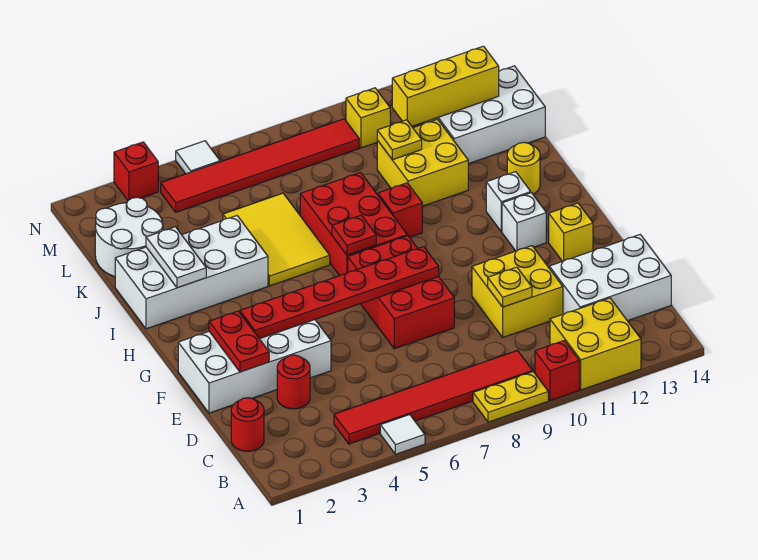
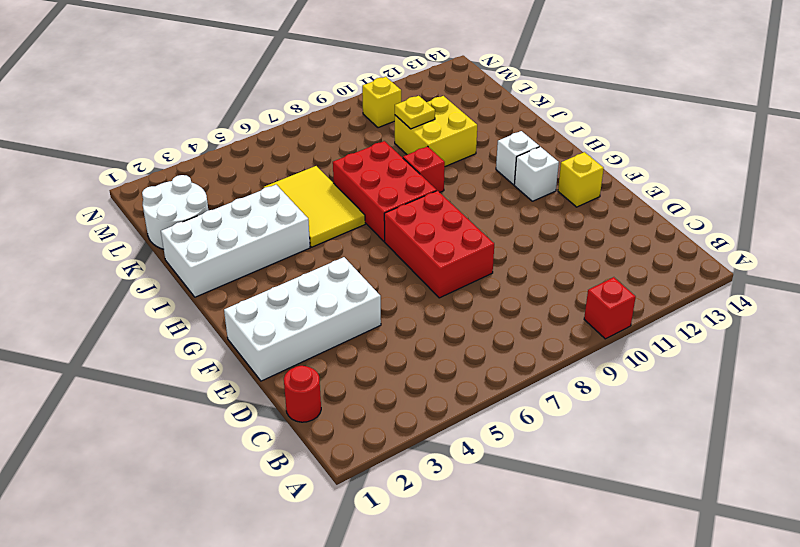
none -> white 1x1 tile [380,415,425,454]
none -> yellow 1x2 plate [473,372,548,422]
none -> yellow 2x2 brick [550,298,641,390]
none -> red 1x6 tile [334,351,533,444]

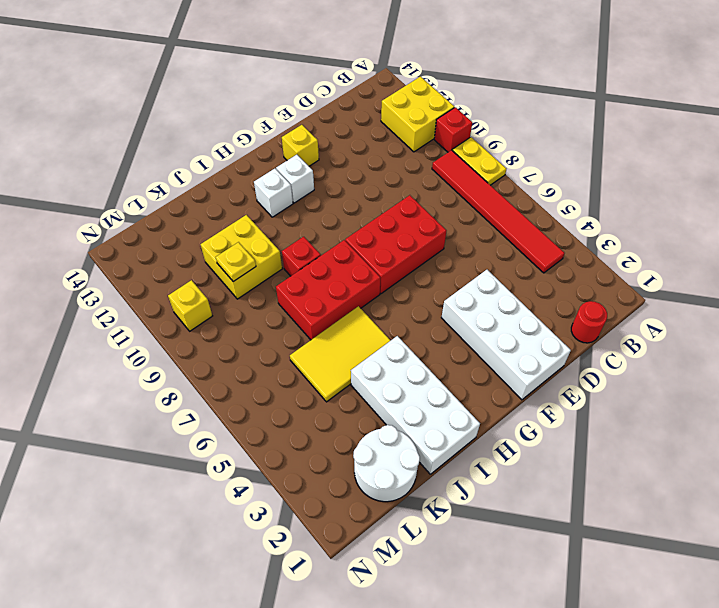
none -> white 1x1 tile [380,415,425,454]
none -> white 2x3 brick [549,234,671,321]
none -> red 1x1 round brick [277,355,310,409]
none -> yellow 2x2 brick [472,246,563,337]

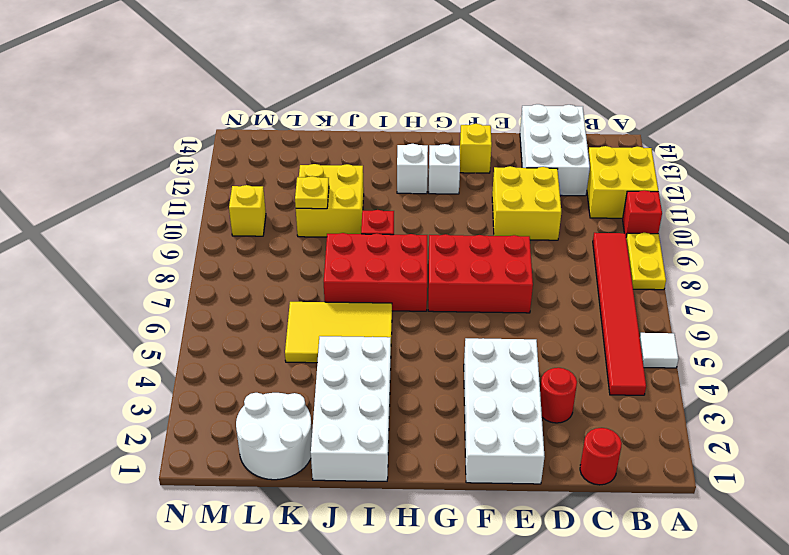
none -> yellow 1x1 round brick [507,142,540,194]
none -> white 2x3 brick [423,66,545,164]
none -> red 1x6 tile [161,119,359,212]
none -> red 1x1 brick [114,142,158,200]

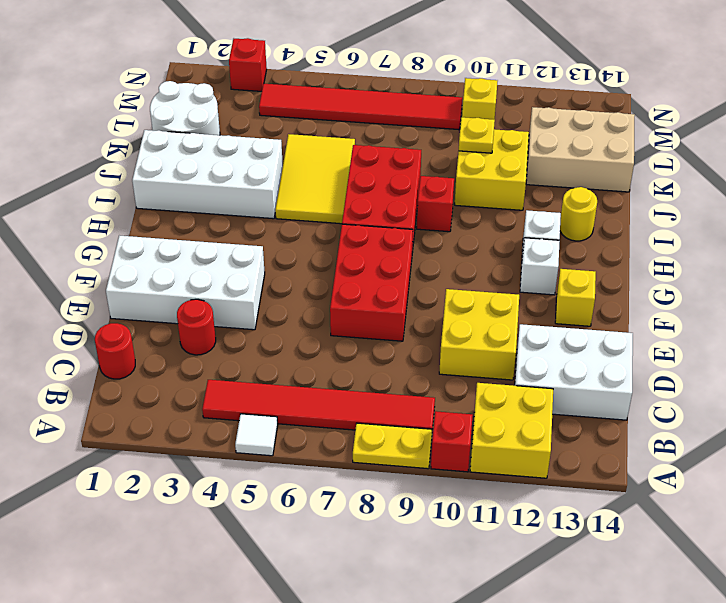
tan 2x3 brick [526,107,635,192] -> white 2x3 brick [423,66,545,164]
none -> white 1x1 tile [176,141,220,174]
none -> yellow 1x1 plate [488,267,532,307]
none -> red 1x2 plate [209,311,269,372]
none -> red 1x6 plate [240,247,439,339]

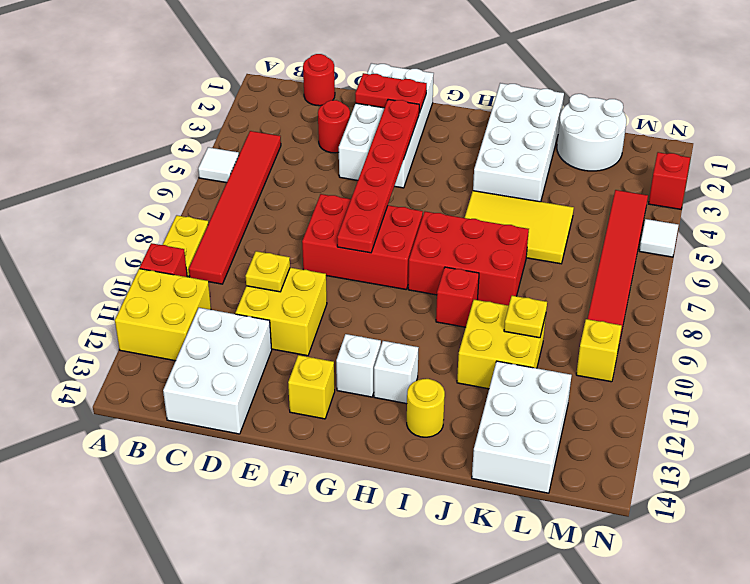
none -> red 1x1 plate [332,215,376,255]
none -> white 1x2 plate [146,227,206,288]
none -> yellow 1x3 brick [392,46,499,126]

